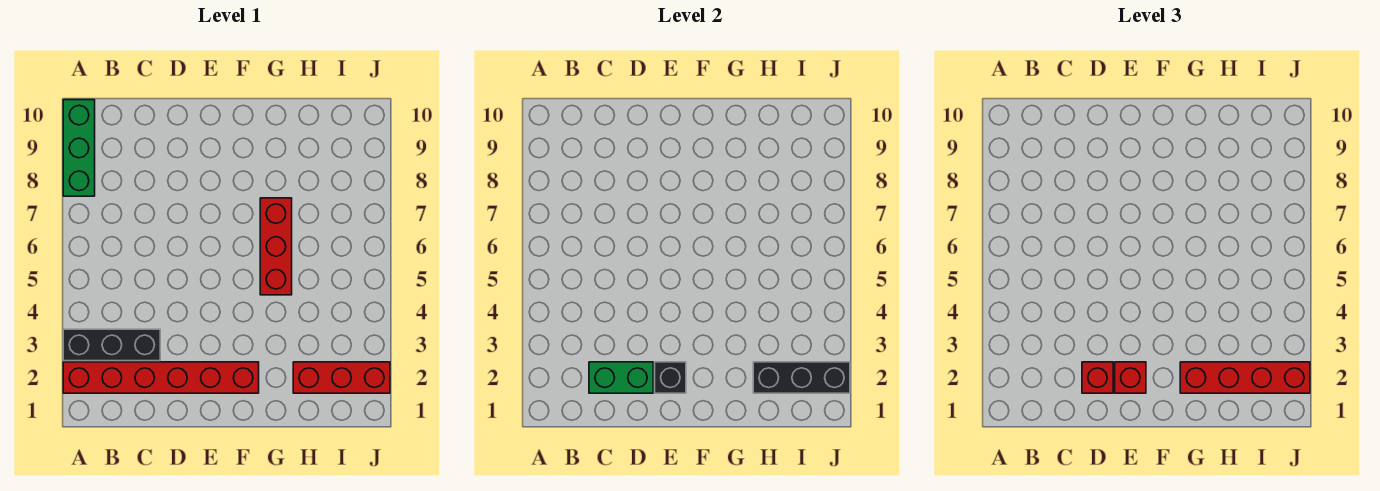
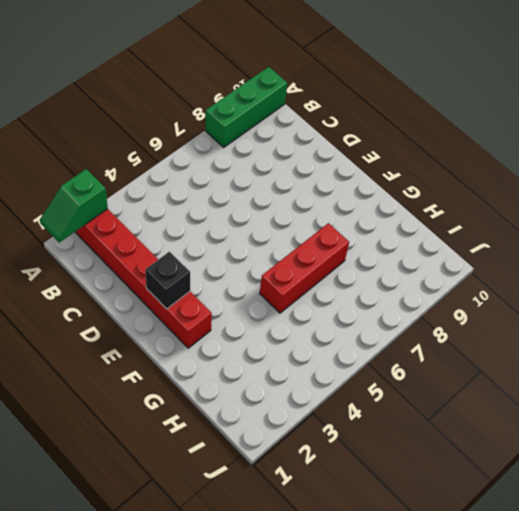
green 1x2 slope [40,169,108,243] -> none
none -> black 1x3 brick [63,329,160,361]
none -> red 1x3 brick [293,362,390,393]

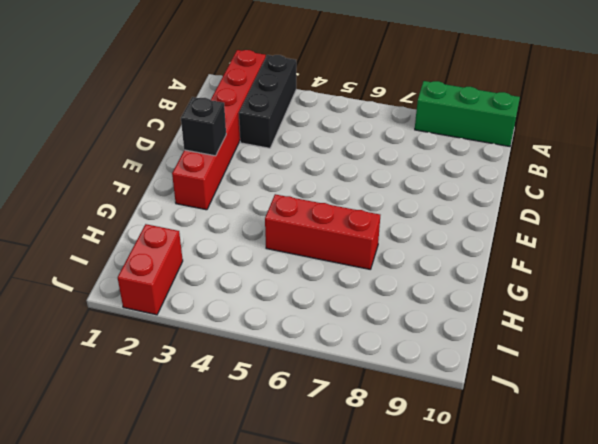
red 1x2 brick [118,224,183,315] -> red 1x3 brick [293,362,390,393]
none -> green 1x2 brick [589,362,653,393]
none -> black 1x3 brick [753,362,850,393]

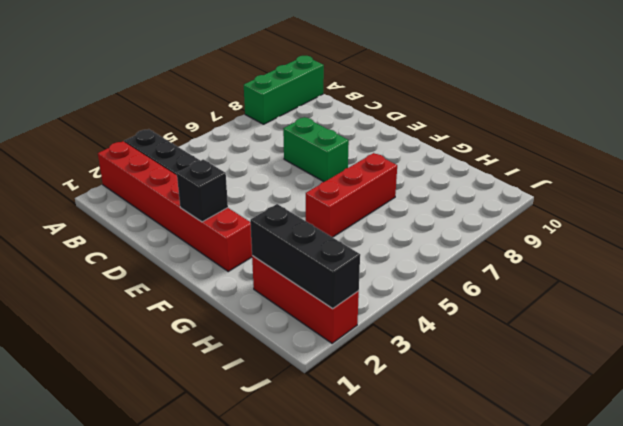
green 1x2 brick [283,117,349,182] -> green 1x2 brick moved to [589,362,653,393]
none -> red 1x1 brick [1082,362,1113,393]
none -> red 1x1 brick [1115,362,1146,393]

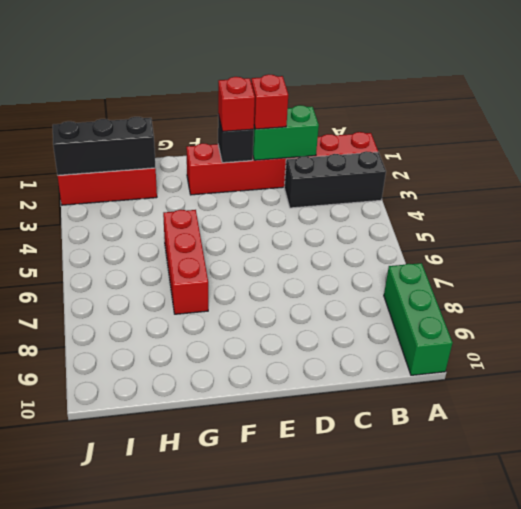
none -> red 1x4 brick [1180,362,1310,393]

